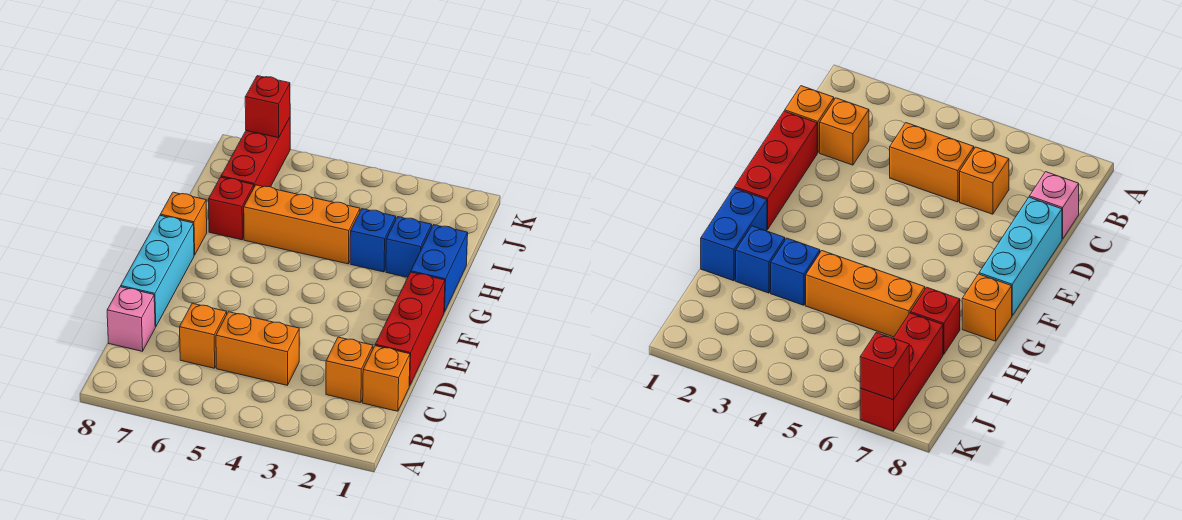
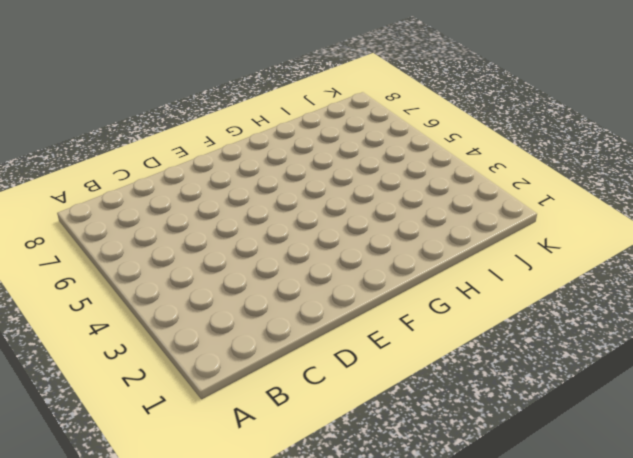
none -> orange 1x1 brick [363,346,410,411]
none -> orange 1x1 brick [326,337,373,403]
none -> orange 1x2 brick [216,312,299,385]

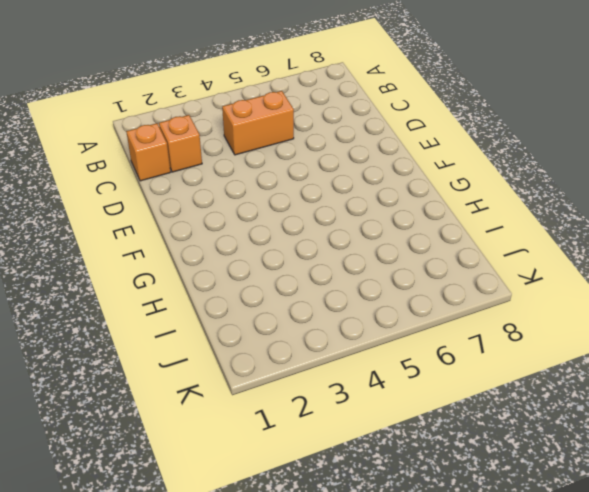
none -> orange 1x1 brick [180,303,227,368]
none -> pink 1x1 brick [107,287,155,351]
none -> red 1x3 brick [375,272,445,386]

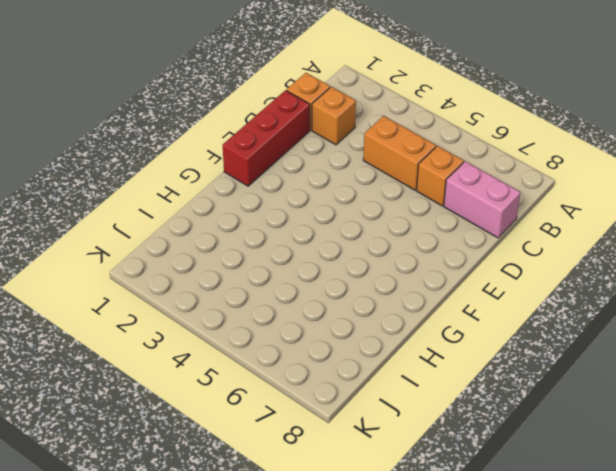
pink 1x2 brick [444,161,520,238] -> pink 1x1 brick [107,287,155,351]
none -> cyan 1x3 brick [121,216,194,327]
none -> blue 1x2 brick [411,225,468,312]
none -> orange 1x1 brick [160,192,207,255]

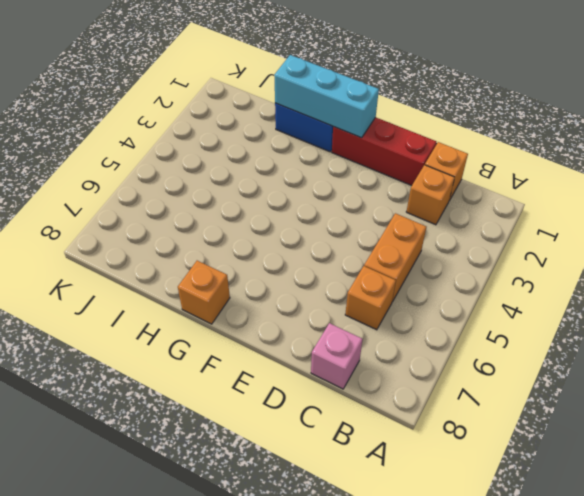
cyan 1x3 brick [274,55,379,138] -> cyan 1x3 brick moved to [121,216,194,327]
none -> blue 1x1 brick [386,217,432,277]
none -> blue 1x1 brick [350,209,396,272]
none -> orange 1x3 brick [244,185,360,264]

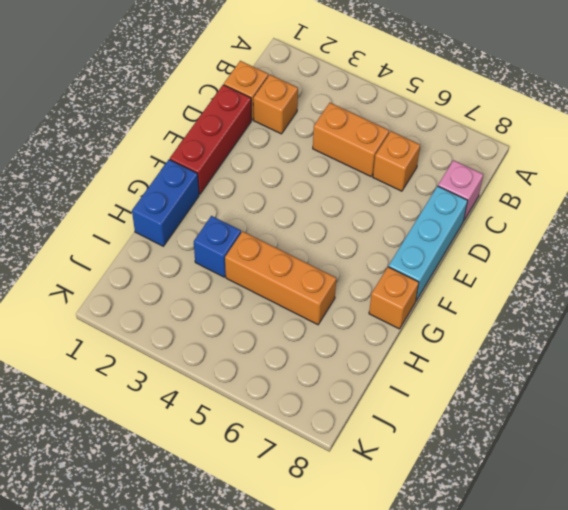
none -> blue 1x1 brick [386,217,432,277]
none -> red 1x1 brick [208,177,254,240]
none -> red 1x3 brick [221,118,290,187]

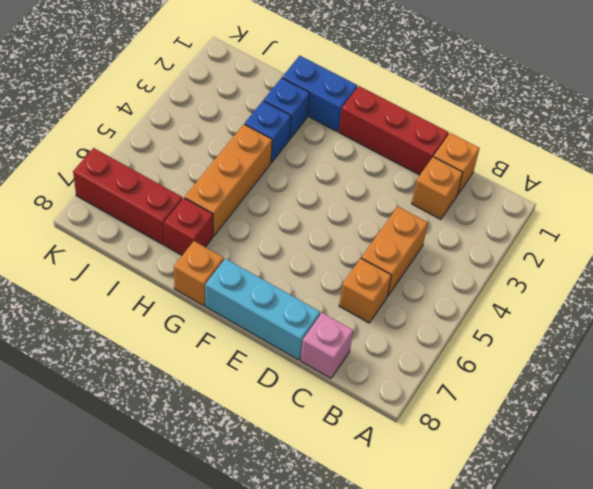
none -> red 1x1 brick [245,76,290,138]

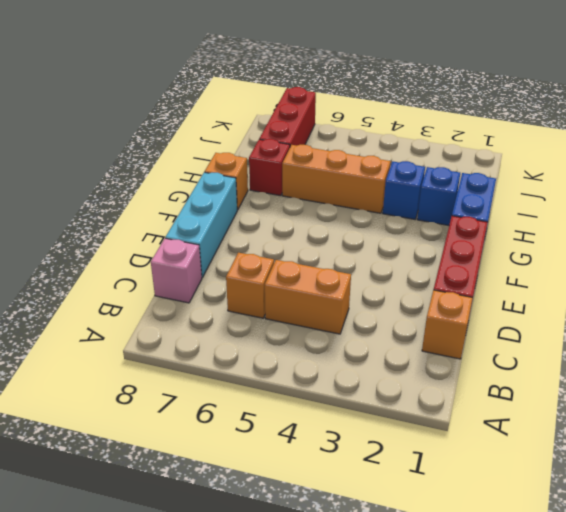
none -> orange 1x1 brick [326,337,373,403]
none -> red 1x1 brick [245,76,290,138]

